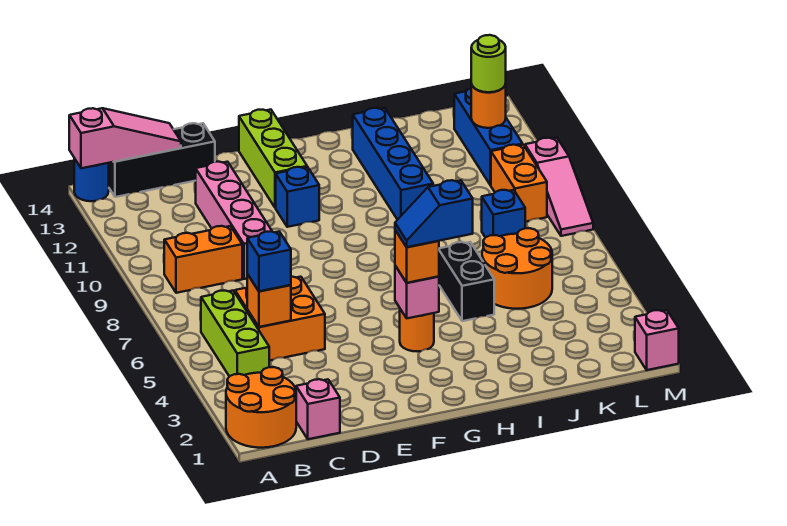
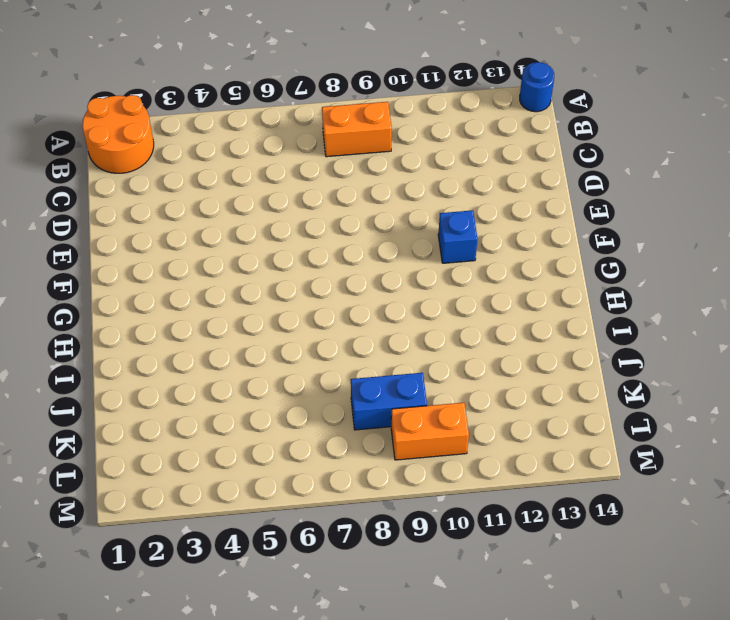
orange 1x2 brick [322,102,392,157] -> orange 1x2 brick turned to [164,226,242,293]
blue 1x2 brick [351,373,427,430] -> blue 1x1 brick [482,190,525,238]
none -> lime 1x3 brick [201,291,269,376]
none -> black 1x3 brick [109,123,215,197]
none -> pink 1x1 brick [296,379,340,439]

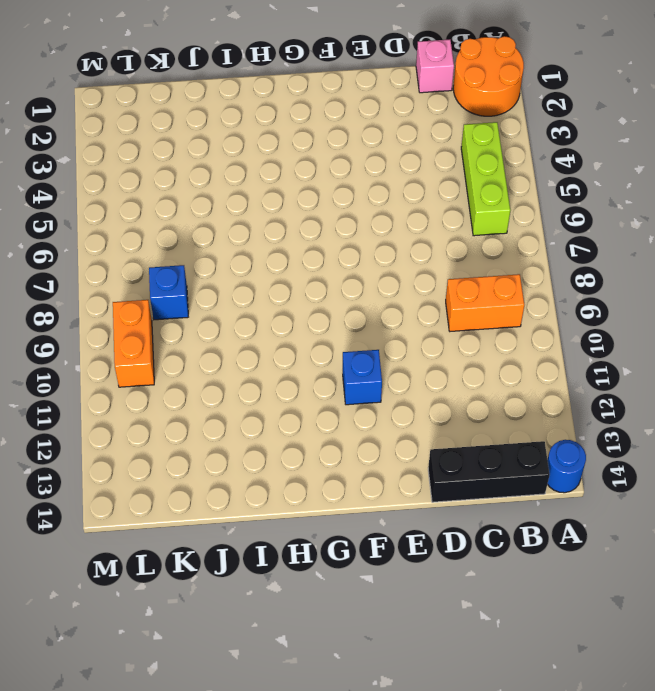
none -> orange 2x2 brick [235,277,325,361]
none -> pink 1x4 brick [196,162,272,279]
none -> lime 1x3 brick [239,110,307,208]

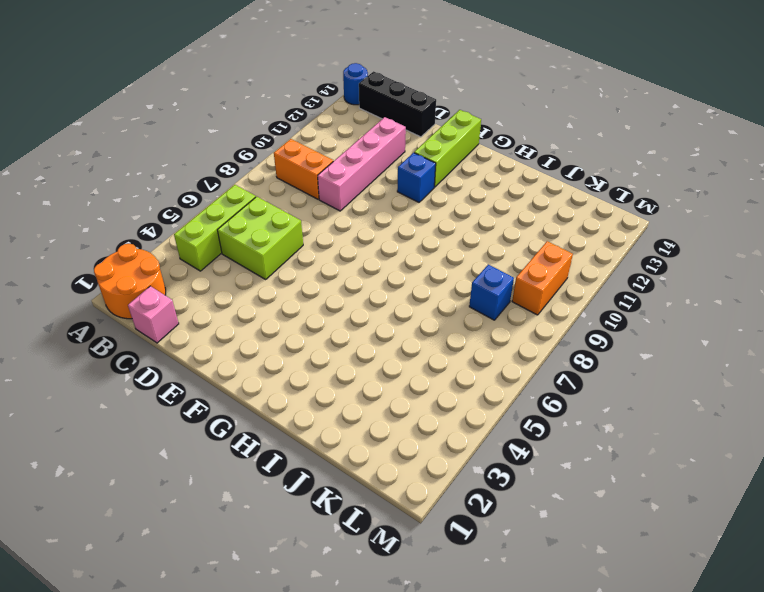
lime 2x2 brick [218,197,303,279] -> orange 2x2 brick [235,277,325,361]
none -> orange 1x1 round brick [400,309,434,352]
none -> black 1x2 brick [439,242,494,321]
none -> blue 1x4 brick [353,108,433,220]

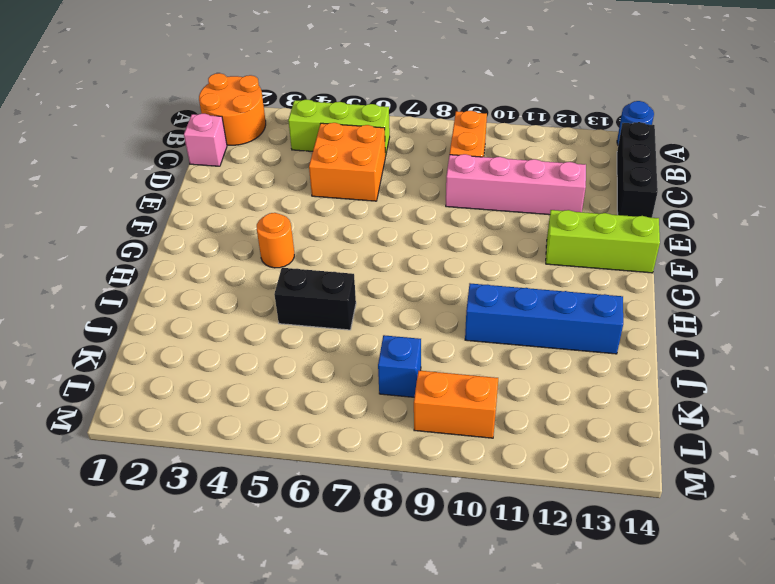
none -> blue 1x1 brick [276,167,319,227]
none -> orange 2x2 round brick [482,228,552,309]
none -> blue 1x3 brick [454,88,523,185]

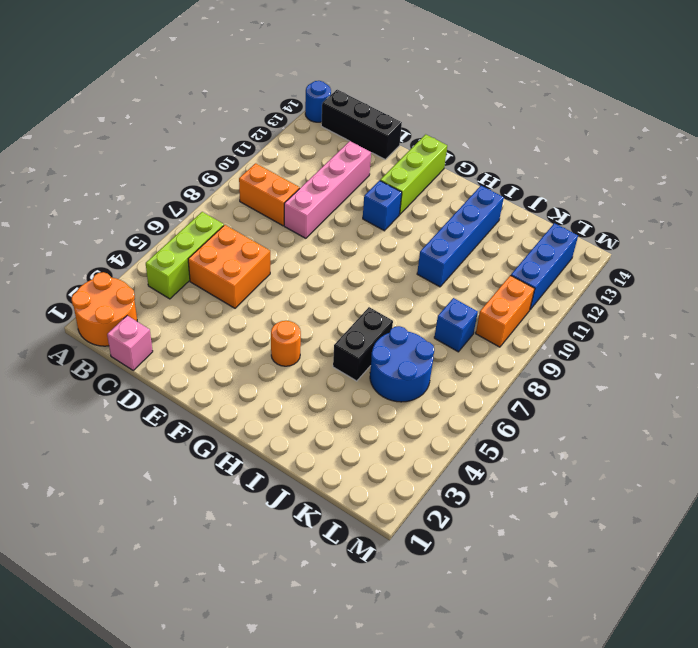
blue 2x2 round brick [370,326,434,402] -> orange 2x2 round brick [482,228,552,309]
none -> pink 1x1 brick [635,310,679,370]
none -> pink 1x3 slope [525,138,593,236]
none -> pink 1x3 slope [69,108,181,168]

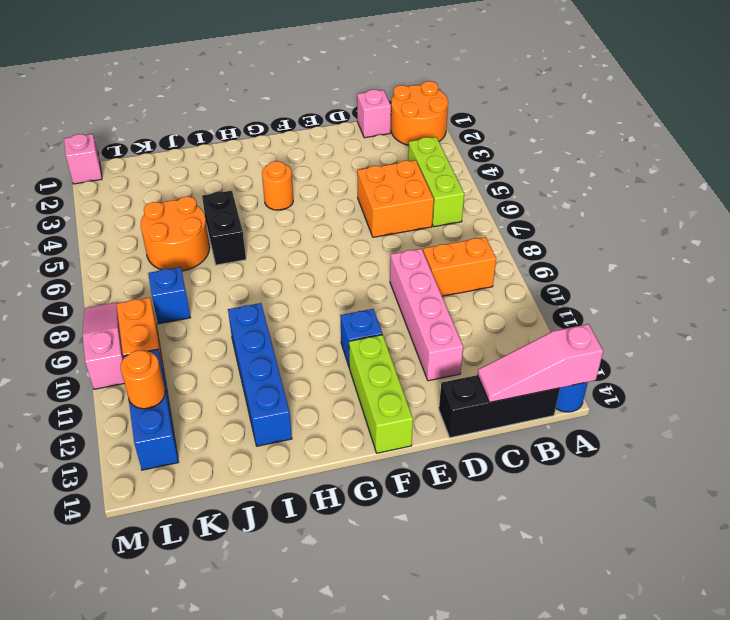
none -> orange 1x1 brick [247,274,291,327]
none -> pink 1x1 brick [395,266,439,318]
none -> blue 1x1 brick [247,231,291,291]

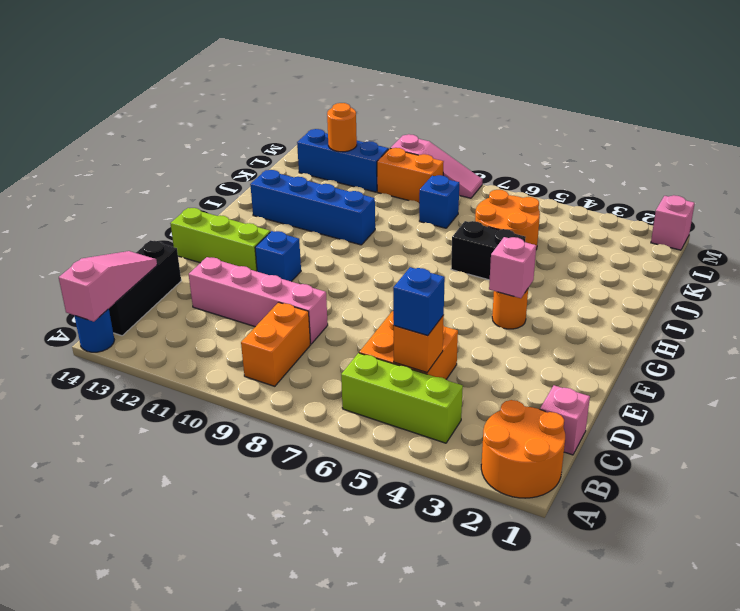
none -> orange 1x1 brick [395,230,439,283]
none -> lime 1x1 round brick [471,35,506,92]
none -> blue 1x2 slope [395,180,473,247]

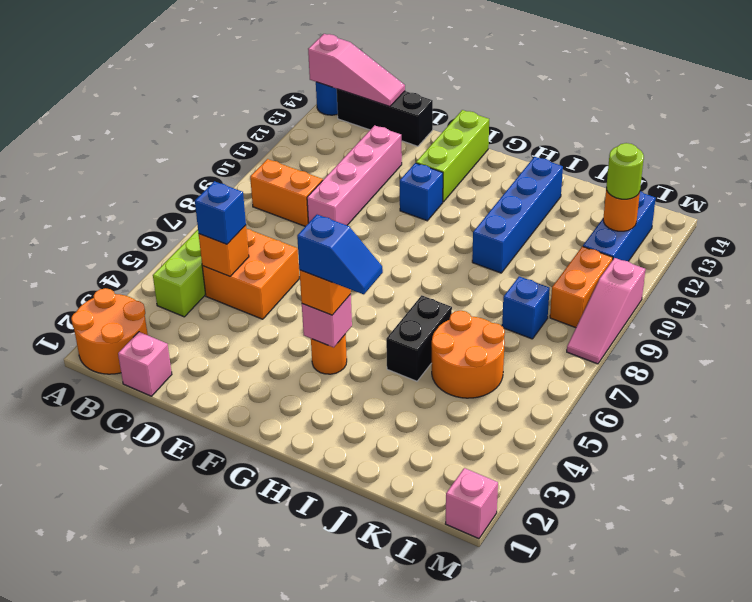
blue 1x2 slope [297,215,383,294] -> blue 1x2 slope turned to [395,180,473,247]

